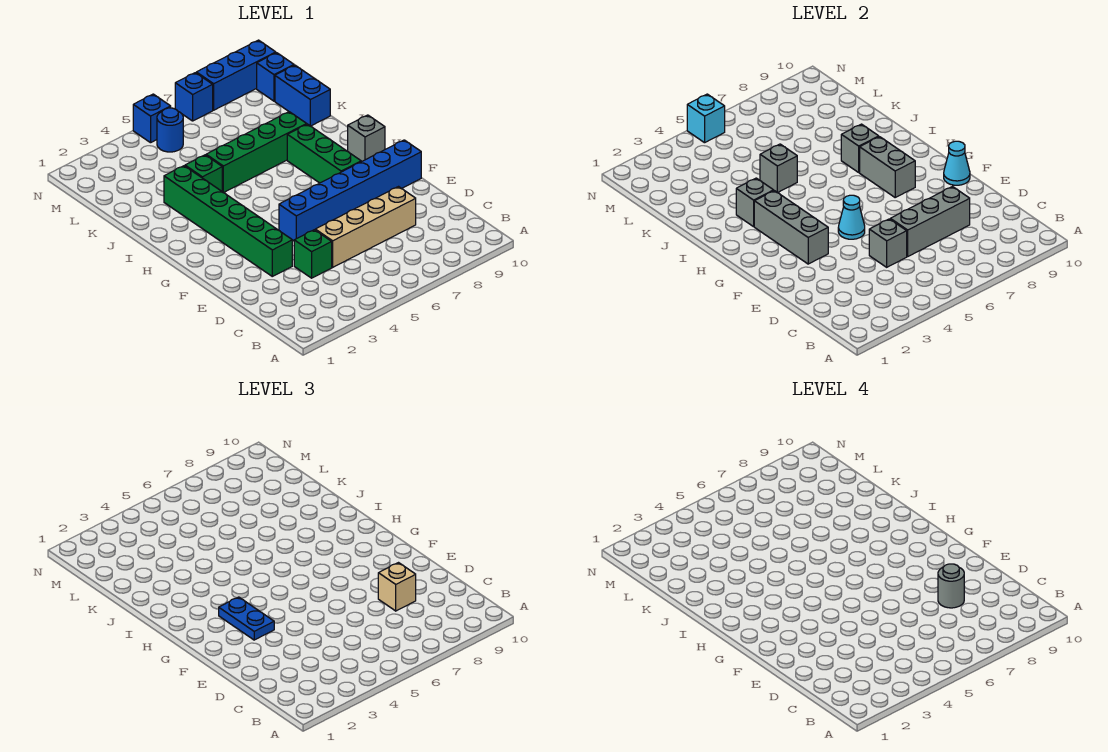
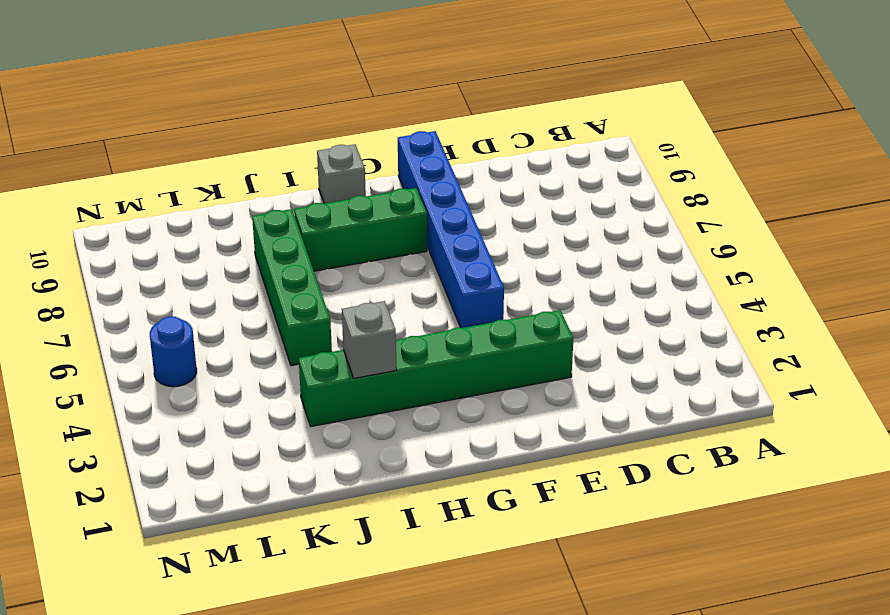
none -> green 1x1 brick [294,230,332,278]
none -> tan 1x4 brick [315,187,416,267]
none -> green 1x1 brick [185,155,222,191]

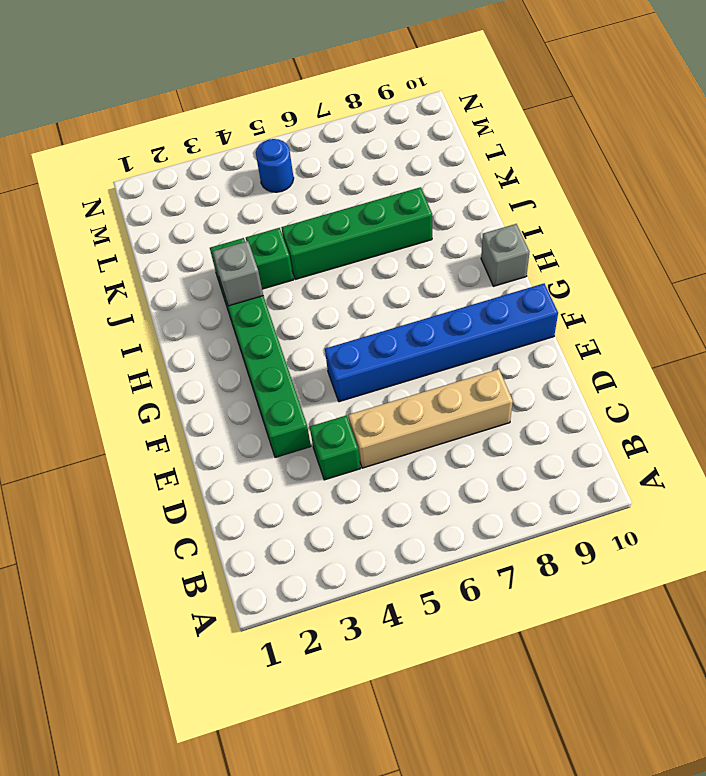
none -> green 1x3 brick [287,124,361,183]
none -> blue 1x2 brick [275,65,330,126]
none -> blue 1x1 brick [257,53,294,101]

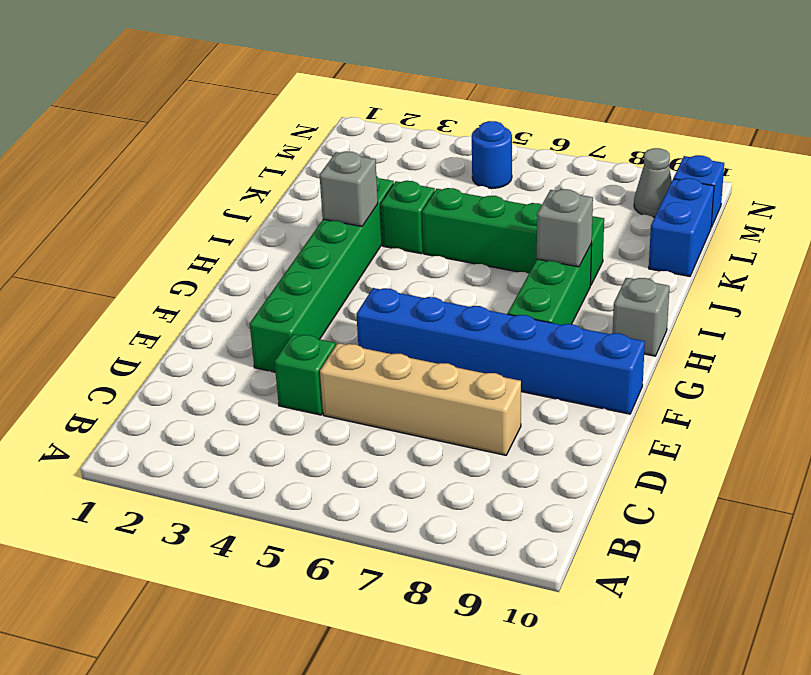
grey 1x1 cone [634,148,672,217] -> none
none -> blue 1x1 brick [133,94,171,143]
none -> blue 1x1 brick [175,73,213,121]
none -> blue 1x3 brick [196,40,276,110]

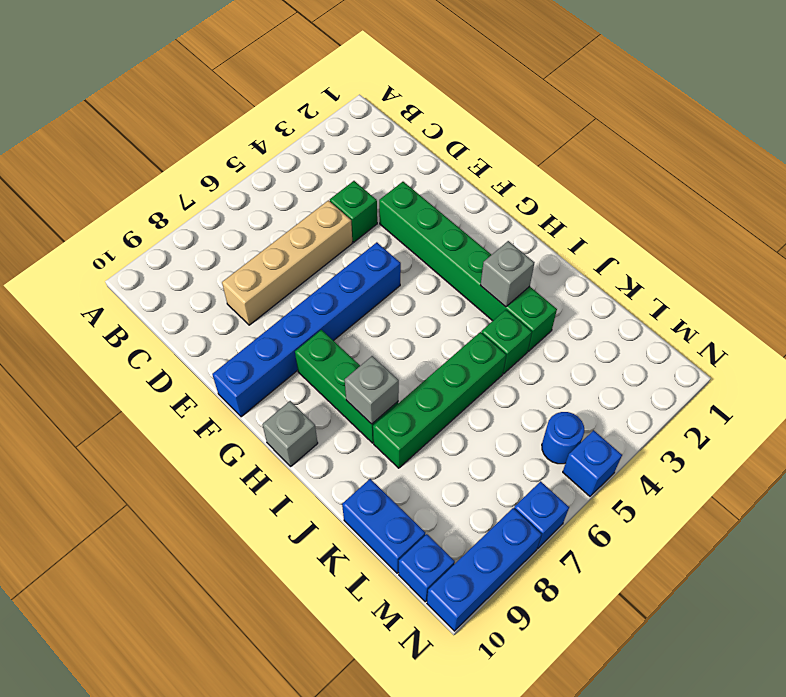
none -> grey 1x1 brick [869,219,907,267]
none -> grey 1x3 brick [890,187,970,256]
none -> grey 1x3 brick [754,191,828,264]

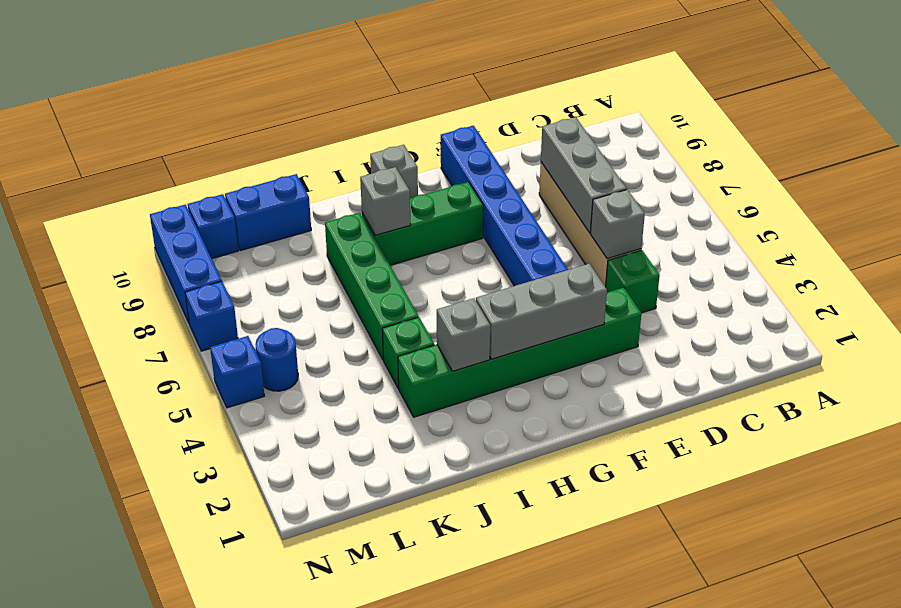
none -> cyan 1x1 cone [838,195,865,239]
none -> cyan 1x1 cone [944,141,970,185]
none -> grey 1x2 brick [860,137,915,197]

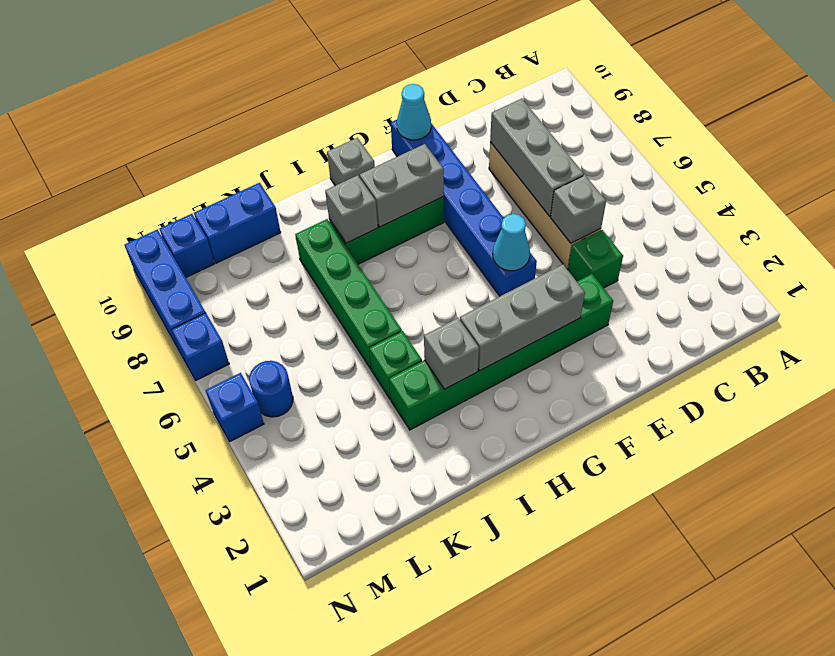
none -> grey 1x1 brick [760,144,797,193]
none -> cyan 1x1 brick [687,94,725,143]
none -> tan 1x1 brick [378,563,416,611]

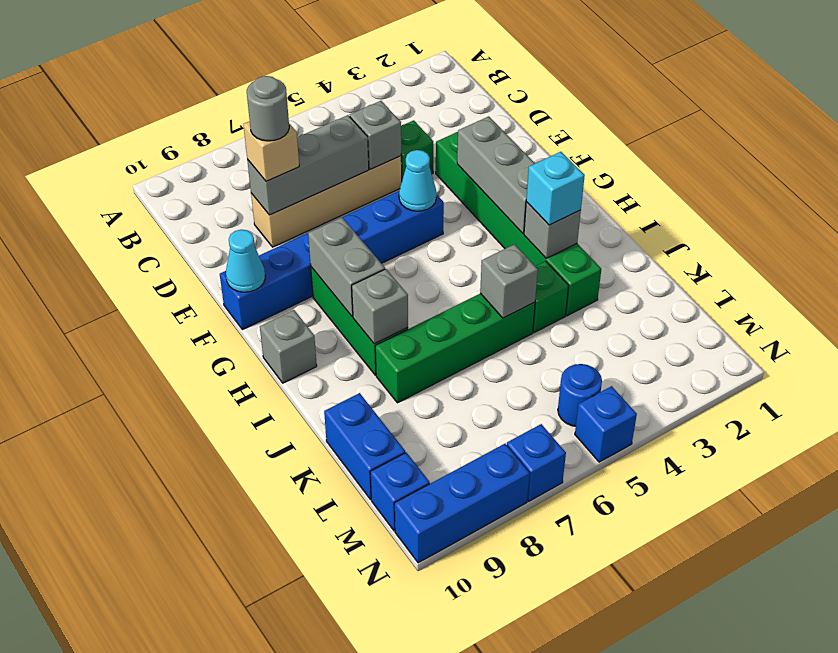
cyan 1x1 brick [526,152,585,225] -> cyan 1x1 brick moved to [687,94,725,143]
none -> blue 1x2 plate [219,597,274,640]

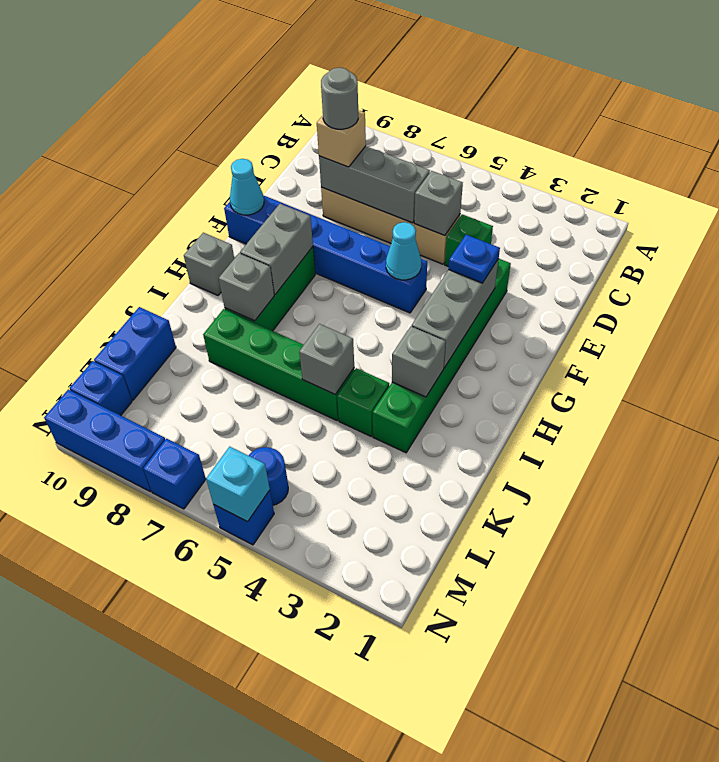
blue 1x1 plate [448,235,500,283] -> blue 1x2 plate [219,597,274,640]

